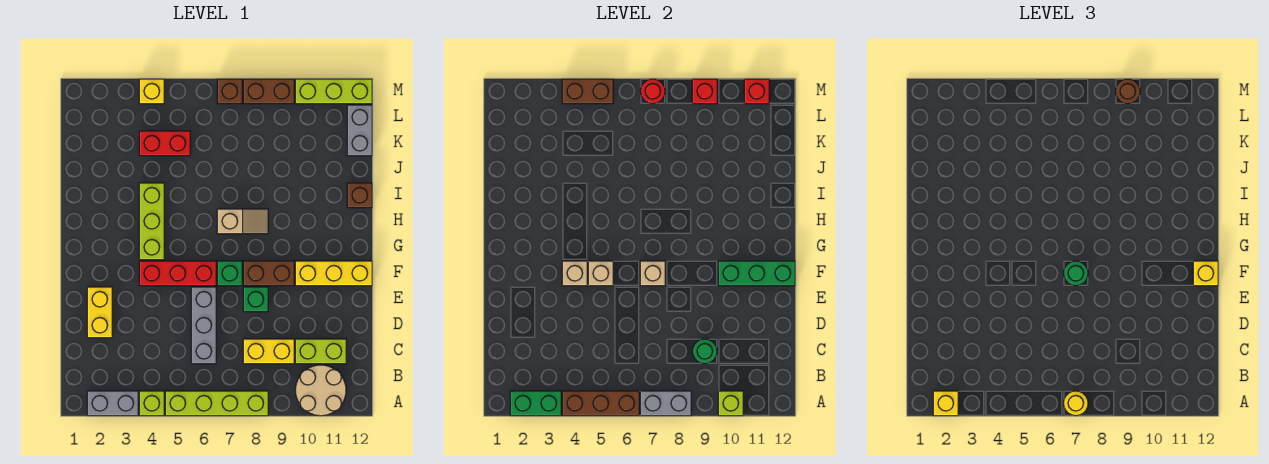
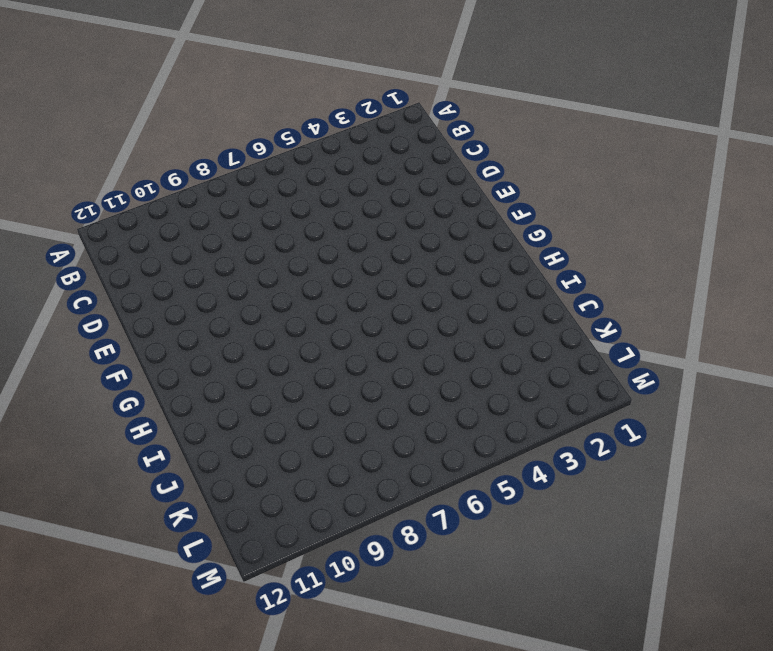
none -> grey 1x2 brick [87,391,138,416]
none -> lime 1x1 brick [139,391,164,416]
none -> lime 1x4 brick [165,391,268,416]
none -> tan 2x2 round brick [295,365,346,416]

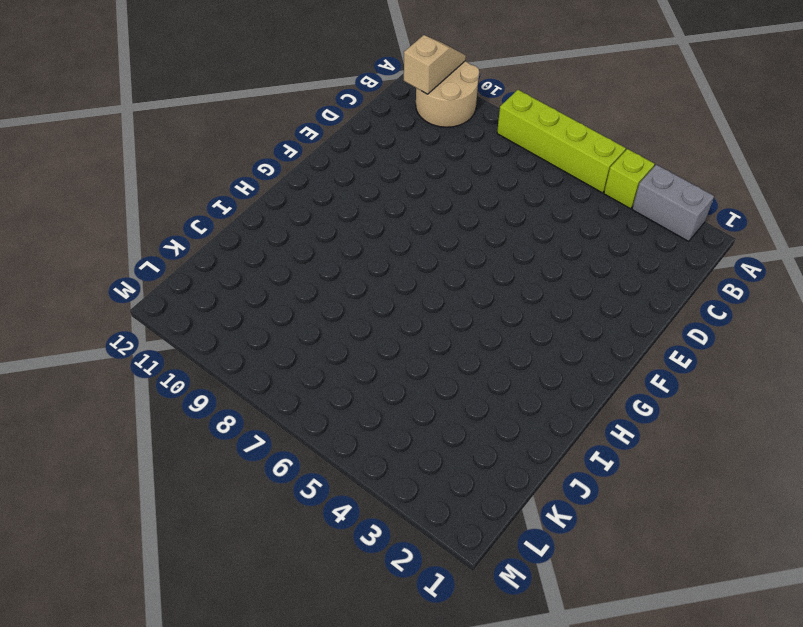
tan 1x2 slope [404,35,466,94] -> tan 1x2 slope turned to [217,209,268,234]
none -> grey 1x3 brick [191,287,216,364]
none -> yellow 1x2 brick [243,339,294,364]
none -> lime 1x2 brick [295,339,346,364]
none -> yellow 1x2 brick [87,287,112,338]

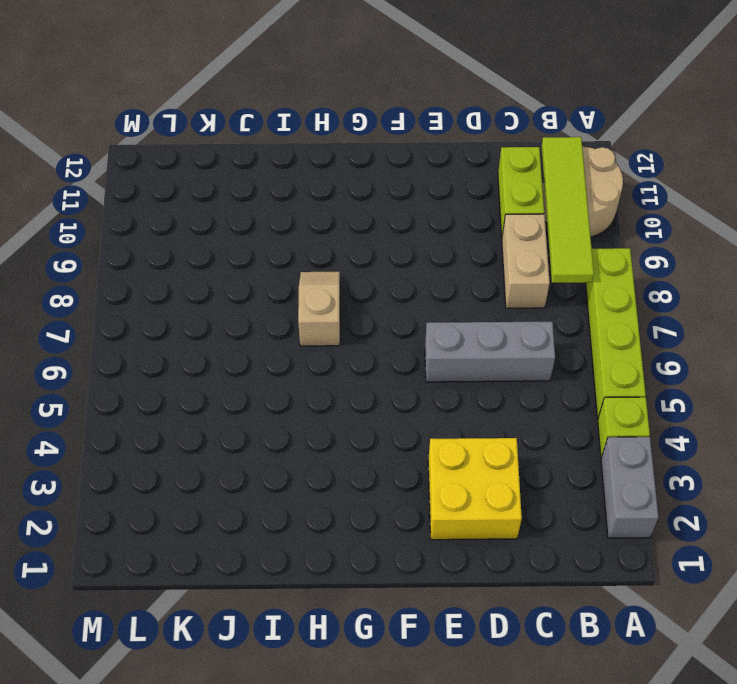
lime 1x4 tile [541,137,594,283] -> none
tan 1x2 brick [502,214,550,308] -> yellow 1x2 brick [243,339,294,364]
yellow 2x2 brick [428,438,522,540] -> yellow 1x2 brick [87,287,112,338]
none -> green 1x1 brick [243,287,268,312]
none -> red 1x3 brick [139,261,216,286]
none -> green 1x1 brick [217,261,242,286]
none -> brown 1x2 brick [243,261,294,286]

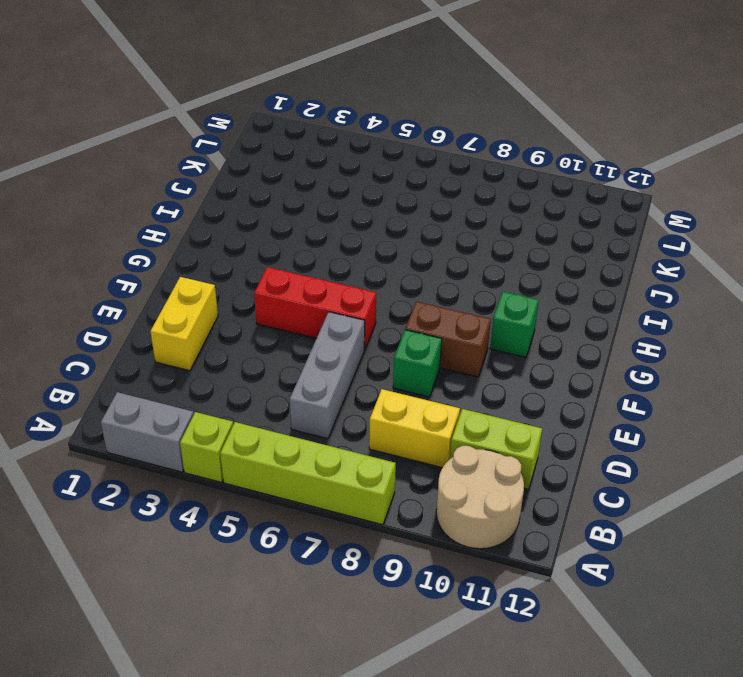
green 1x1 brick [490,292,539,357] -> green 1x1 brick moved to [217,261,242,286]
none -> yellow 1x3 brick [295,261,372,286]
none -> lime 1x3 brick [139,183,164,260]
none -> tan 1x2 slope [217,209,268,234]
none -> brown 1x1 brick [347,183,372,208]

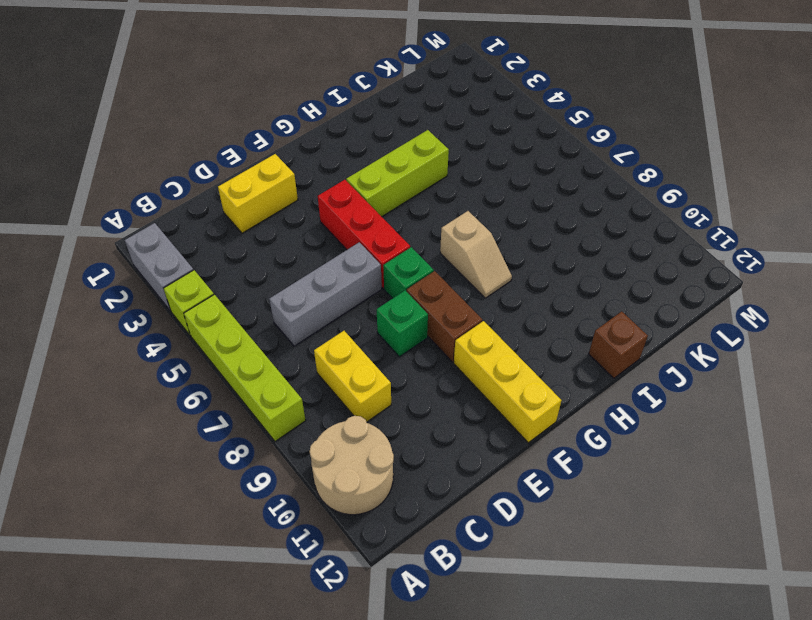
none -> lime 1x2 brick [295,339,346,364]
none -> red 1x2 brick [139,131,190,156]
none -> grey 1x2 brick [347,105,372,156]
none -> yellow 1x1 brick [139,79,164,104]

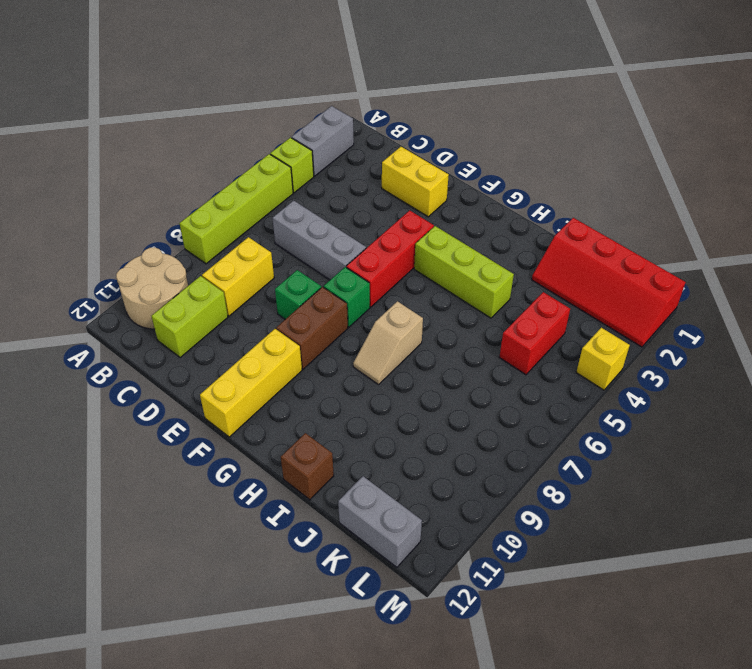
red 2x4 slope [532,218,685,347] -> none
none -> brown 1x1 brick [217,79,242,104]
none -> brown 1x2 brick [243,79,294,104]
none -> lime 1x3 brick [295,79,372,104]
none -> green 1x2 brick [510,391,561,416]

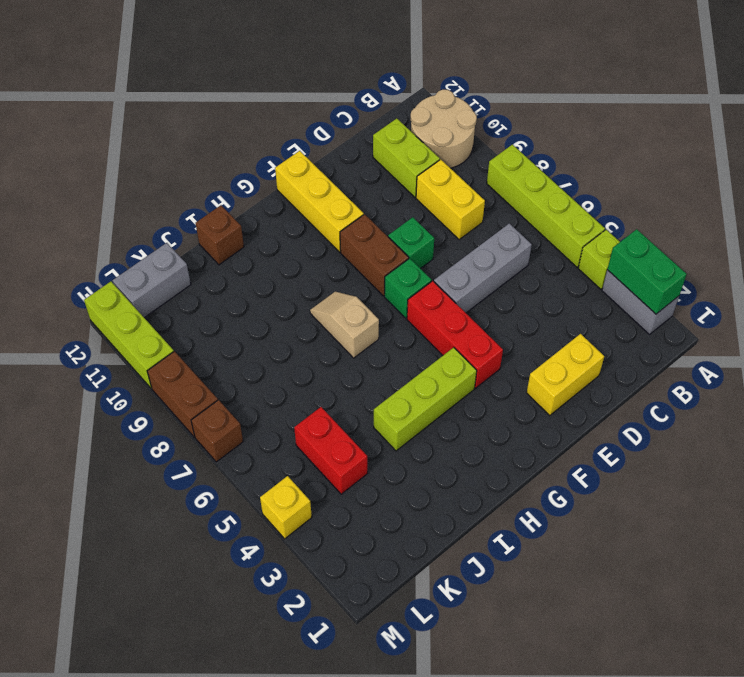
none -> brown 1x3 brick [562,391,639,416]
none -> grey 1x2 brick [640,391,691,416]
none -> lime 1x1 brick [718,391,743,416]
none -> green 1x1 round brick [692,339,717,364]

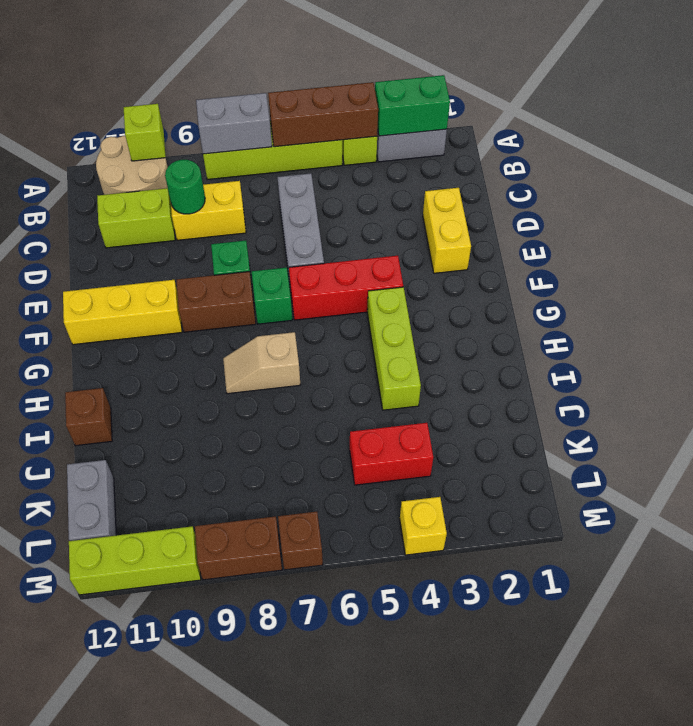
none -> tan 1x1 brick [562,261,587,286]
none -> tan 1x1 brick [588,261,613,286]
none -> tan 1x1 brick [640,261,665,286]
none -> green 1x3 brick [718,261,795,286]

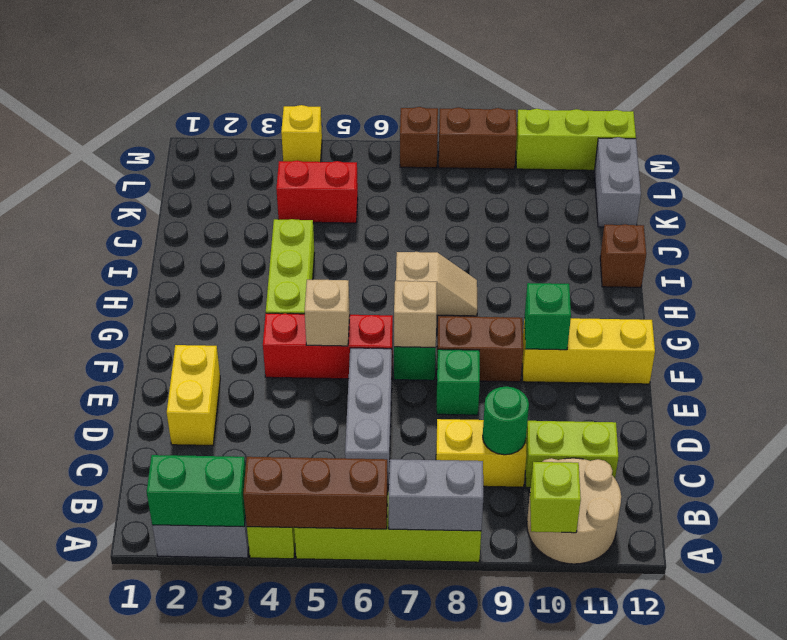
green 1x1 brick [524,283,571,350] -> green 1x3 brick [718,261,795,286]
none -> tan 1x1 brick [562,261,587,286]
none -> brown 1x2 brick [562,79,613,104]
none -> red 1x1 round brick [640,79,665,104]
none -> red 1x1 brick [692,79,717,104]

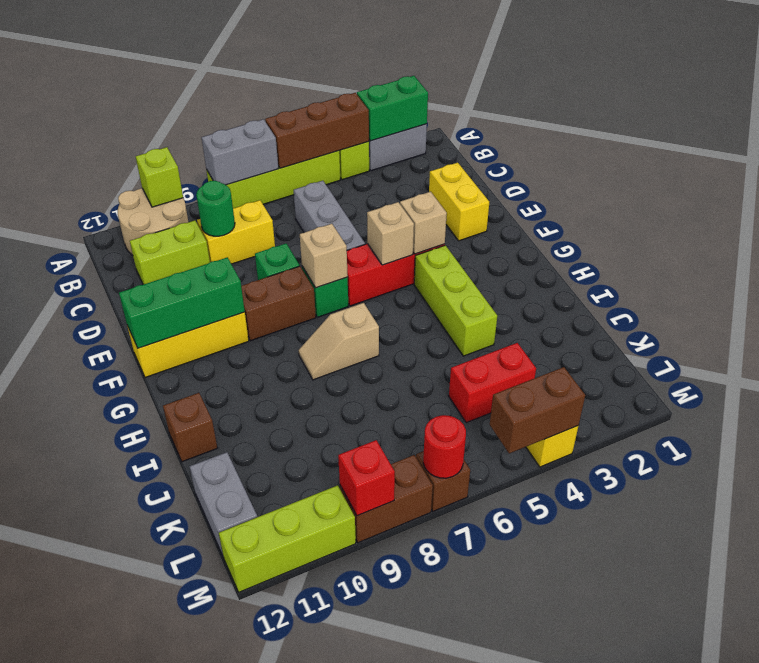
none -> red 1x1 brick [744,79,769,104]
none -> yellow 1x1 brick [933,391,958,416]
none -> yellow 1x1 round brick [1063,391,1088,416]
none -> green 1x1 round brick [1063,261,1088,286]

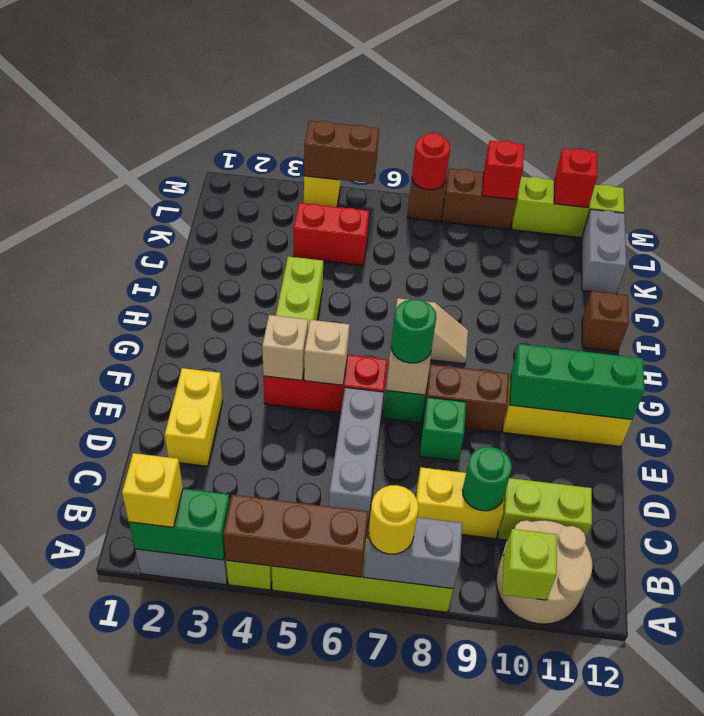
none -> yellow 1x1 brick [1193,261,1218,286]
none -> brown 1x1 round brick [1115,79,1140,104]

